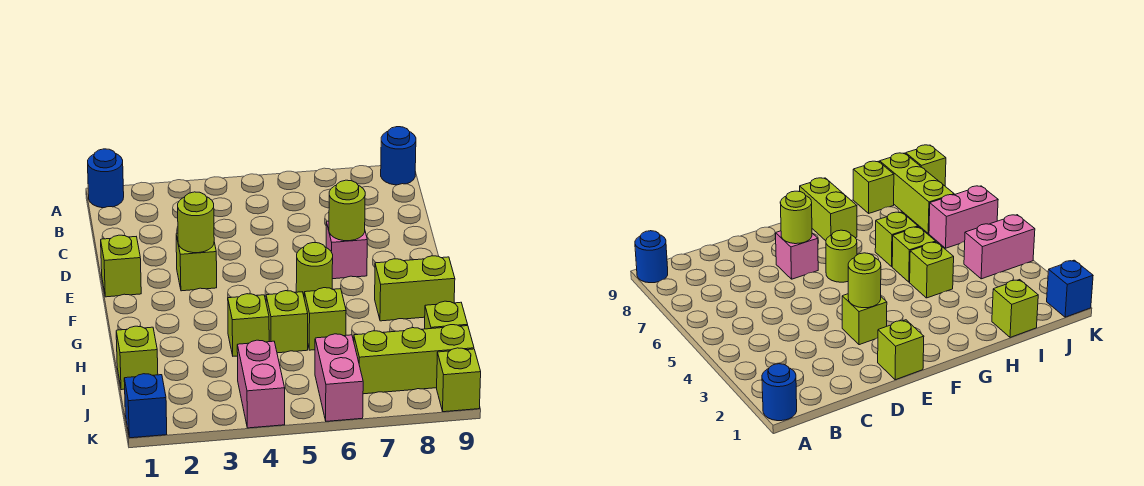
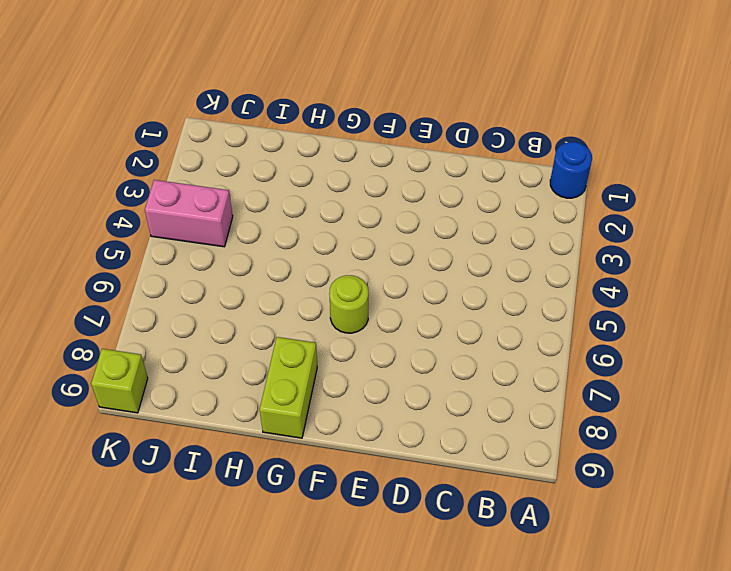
none -> blue 1x1 round brick [381,127,416,185]
none -> lime 1x1 brick [101,235,141,297]
none -> lime 1x1 brick [176,233,217,291]

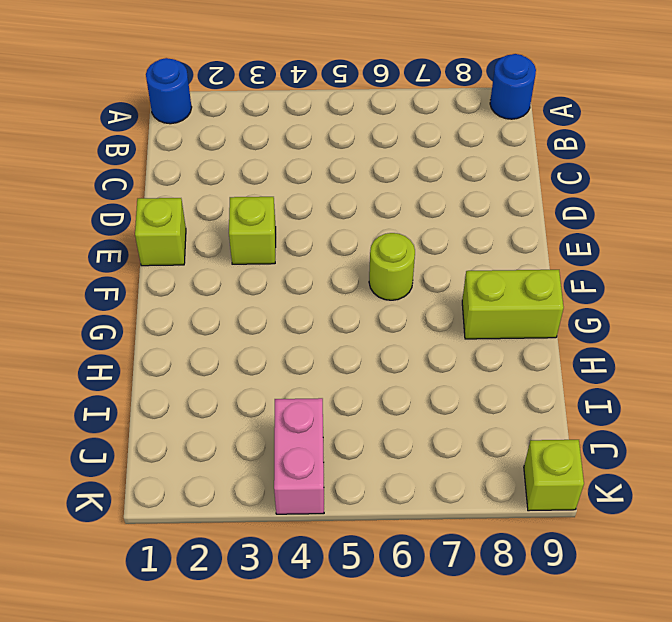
none -> pink 1x1 brick [326,221,367,279]
none -> lime 1x1 brick [228,294,269,356]
none -> lime 1x1 brick [266,291,308,353]

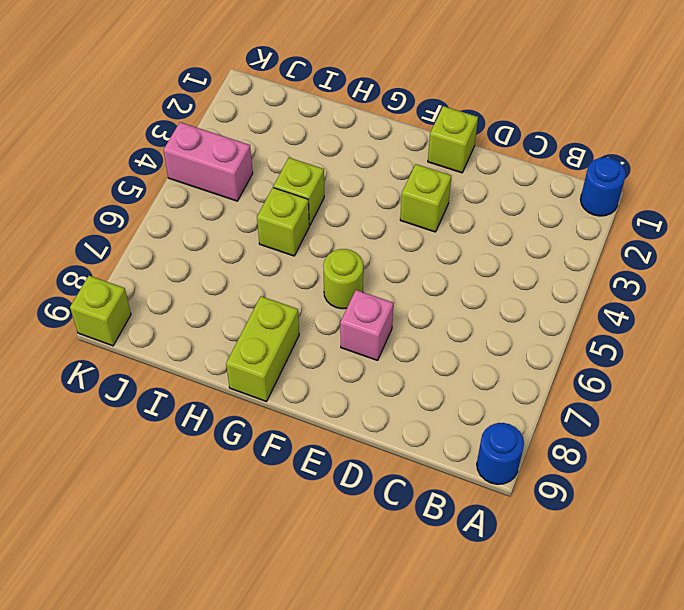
none -> lime 1x1 brick [304,288,346,350]
none -> lime 1x1 brick [116,326,158,390]
none -> lime 1x1 brick [425,301,468,329]

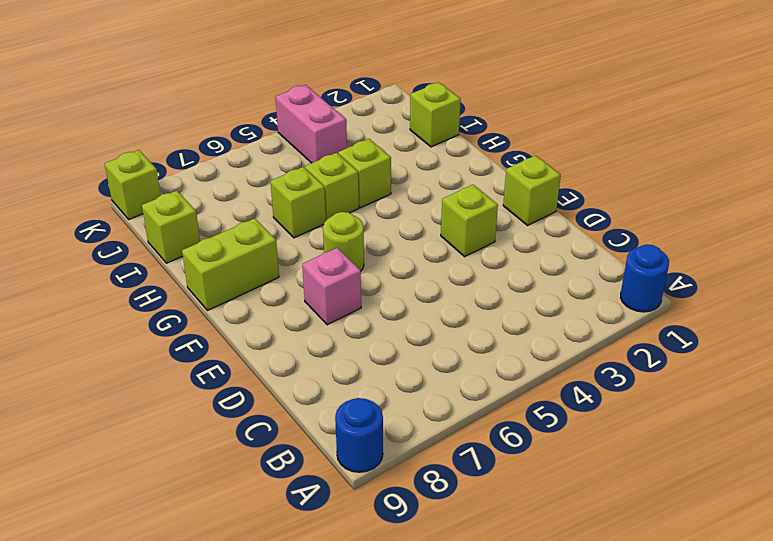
none -> pink 1x2 brick [315,334,363,421]
none -> lime 1x3 brick [354,325,474,394]
none -> blue 1x1 brick [124,374,167,438]

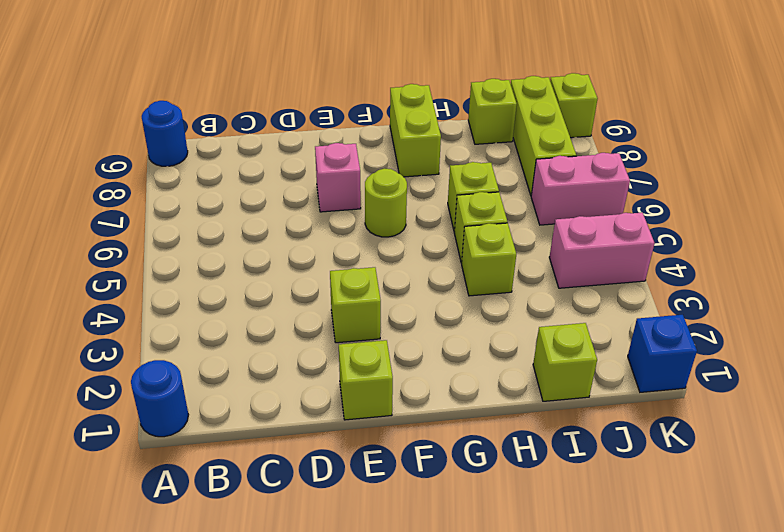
none -> lime 1x1 round brick [178,192,214,253]
none -> lime 1x1 round brick [329,180,365,241]

